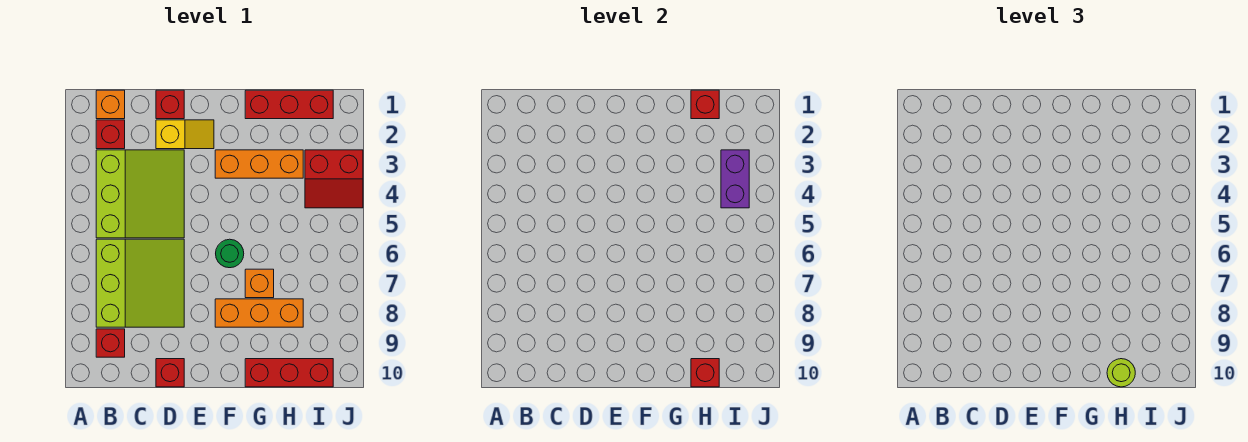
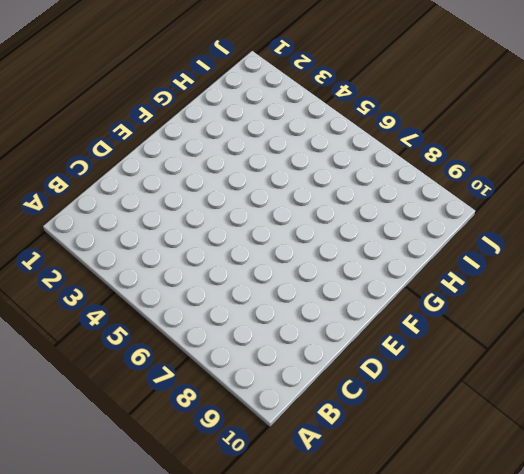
none -> orange 1x1 brick [96,90,125,119]
none -> red 1x1 brick [96,120,125,149]
none -> lime 3x3 slope [96,150,184,238]

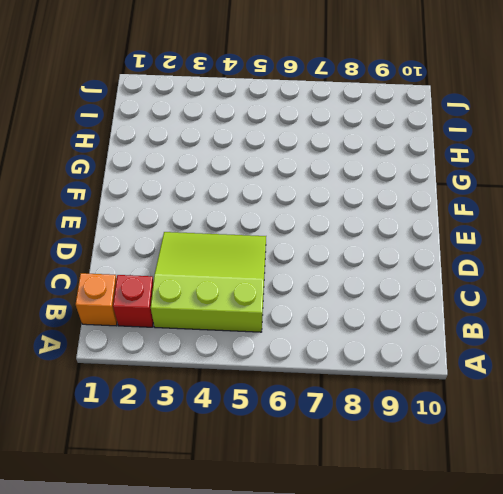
none -> lime 3x3 slope [96,239,184,327]
none -> red 1x1 brick [96,329,125,357]
none -> red 1x1 brick [156,90,184,119]

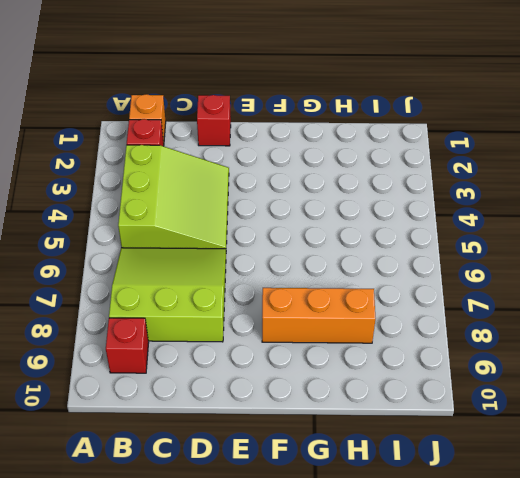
lime 3x3 slope [109,248,226,342] -> lime 3x3 slope turned to [96,239,184,327]
none -> yellow 1x2 slope [156,120,214,149]
none -> red 1x1 brick [156,359,184,387]
none -> orange 1x3 brick [215,150,303,178]

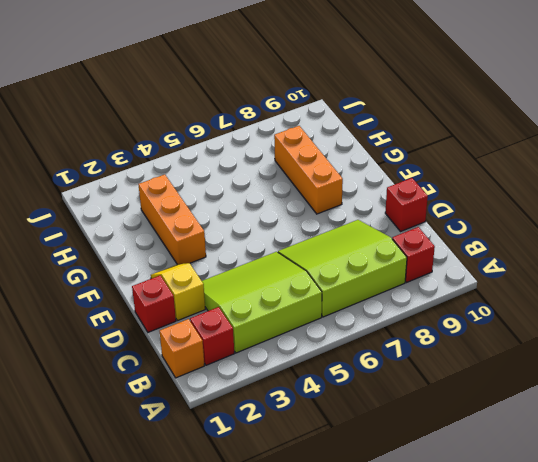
none -> green 1x1 round brick [216,239,244,268]
none -> red 1x3 brick [245,90,333,119]
none -> orange 1x1 brick [245,269,274,298]

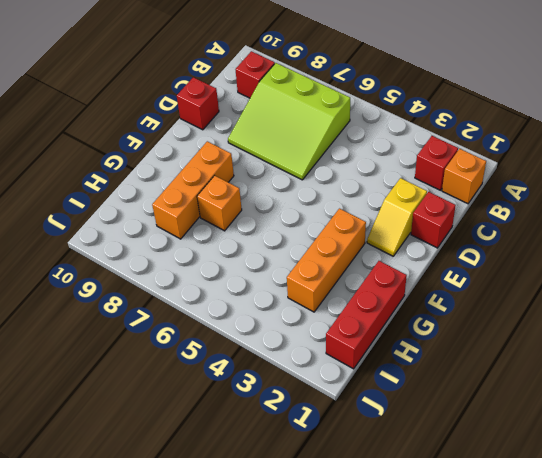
none -> lime 3x3 slope [96,150,184,238]
none -> green 1x1 round brick [216,239,244,268]
none -> red 1x3 brick [245,359,333,387]

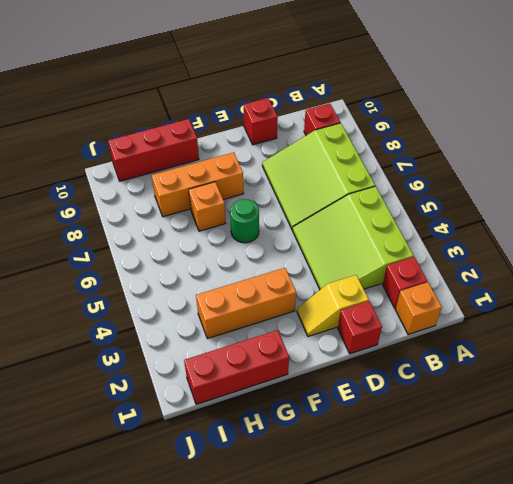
none -> red 2x2 slope [305,150,363,208]
none -> red 1x1 brick [691,90,719,119]
none -> red 1x1 brick [691,359,719,387]

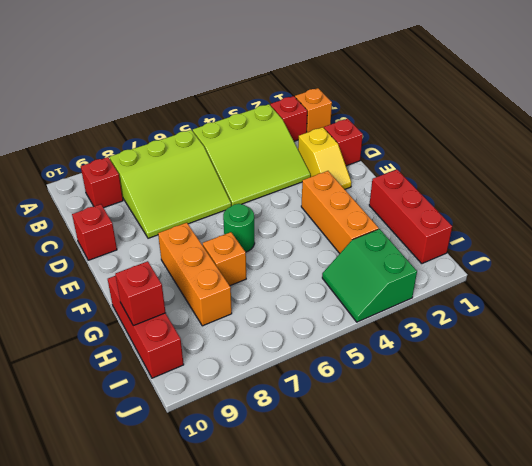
green 2x2 slope [322,229,417,322] -> red 2x2 slope [305,150,363,208]
none -> red 1x1 brick [691,90,719,119]
none -> purple 1x2 brick [721,150,749,208]
none -> lime 1x1 round brick [1107,359,1135,387]

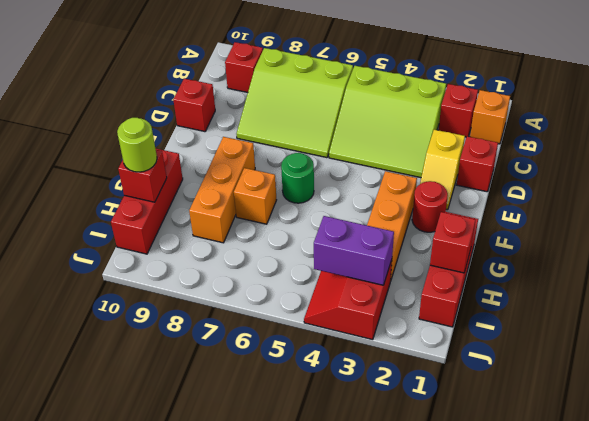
red 1x1 round brick [412,181,448,232] -> none

